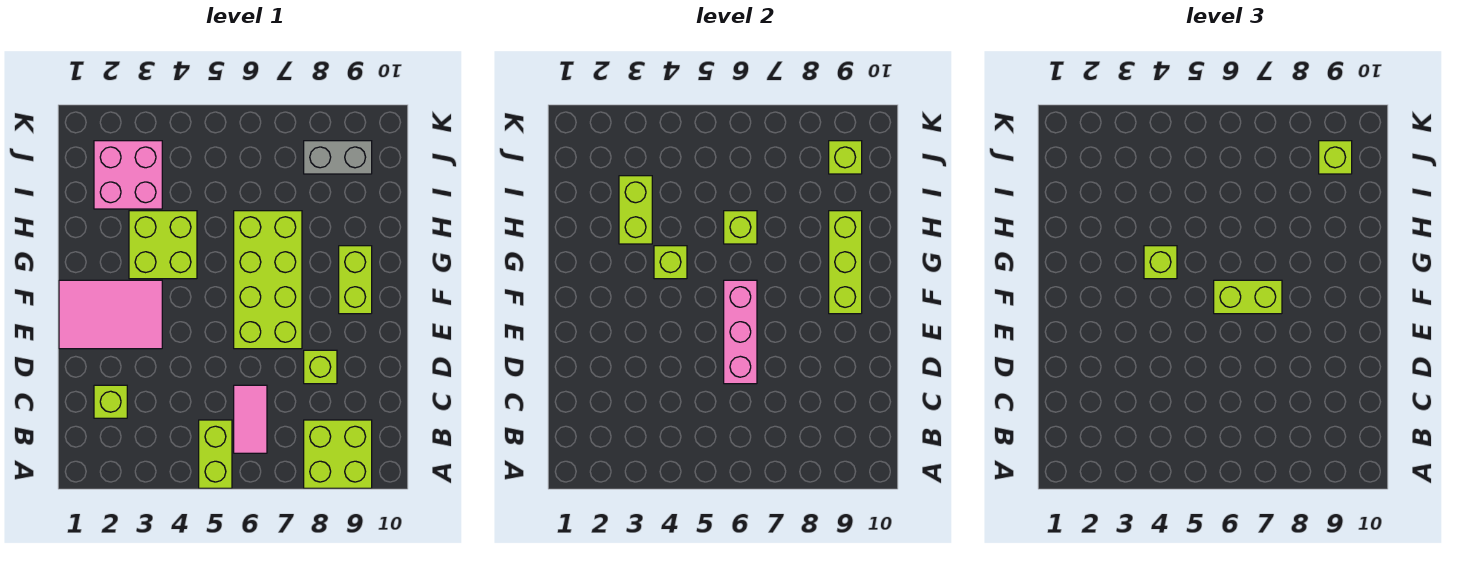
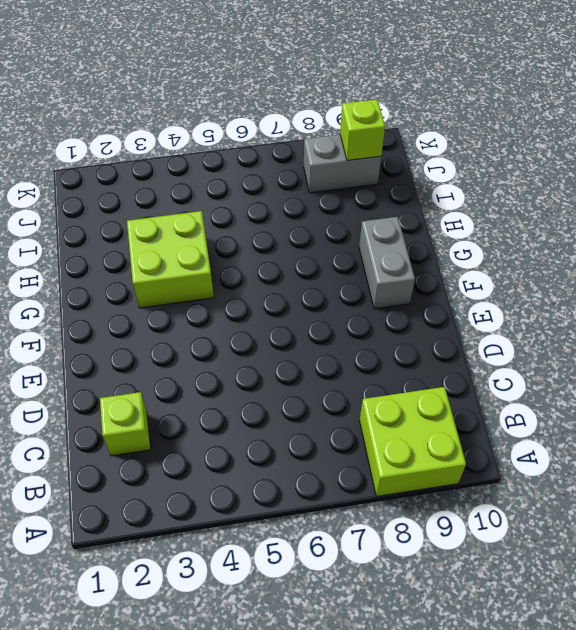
grey 1x2 brick [359,217,415,309] -> lime 1x2 brick [339,246,372,314]
none -> lime 1x2 brick [199,420,232,488]
none -> pink 1x2 tile [234,385,267,453]
none -> lime 1x1 brick [304,350,337,384]

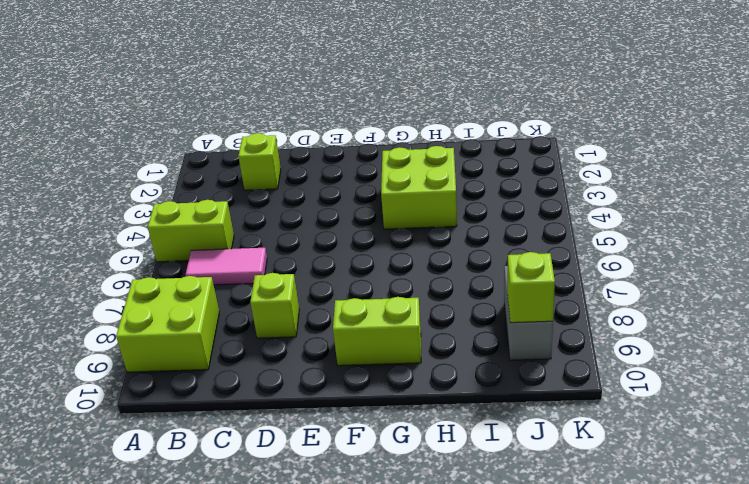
none -> pink 2x3 tile [59,280,162,349]
none -> lime 2x4 brick [234,211,302,349]
none -> pink 2x2 brick [94,141,162,209]

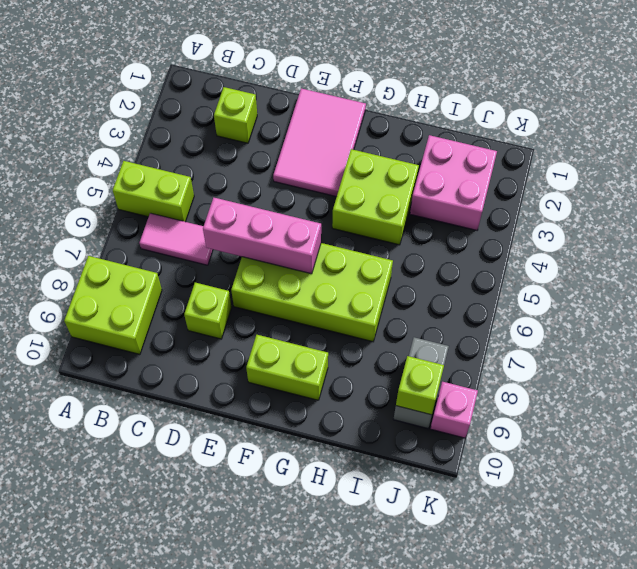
pink 1x1 brick [430,382,478,438] -> none
none -> lime 1x3 brick [829,211,862,314]
none -> lime 1x1 brick [654,246,687,279]
none -> lime 1x2 brick [619,176,652,244]

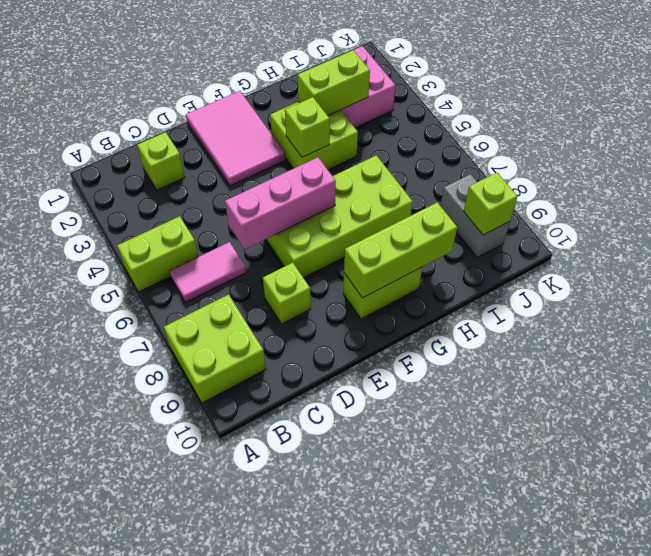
none -> lime 1x1 brick [724,211,757,244]
none -> lime 1x2 brick [1214,280,1282,314]
none -> lime 1x1 brick [1144,246,1177,279]

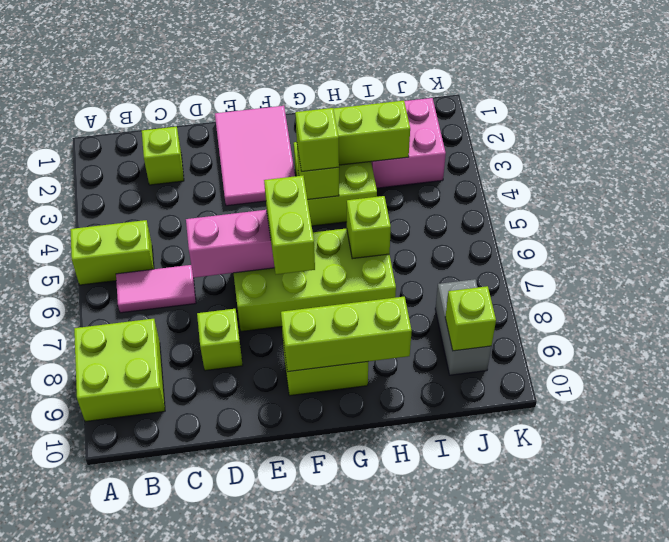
none -> lime 1x1 brick [1319,141,1352,174]

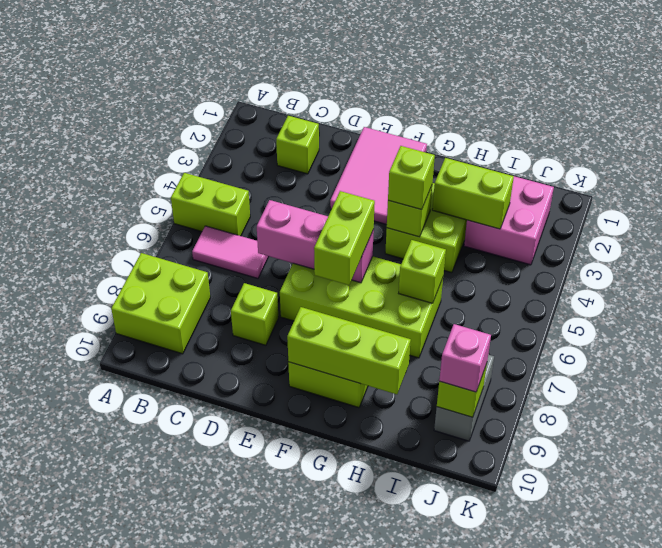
pink 1x1 brick [439,324,491,392] -> lime 1x1 brick [1319,141,1352,174]

